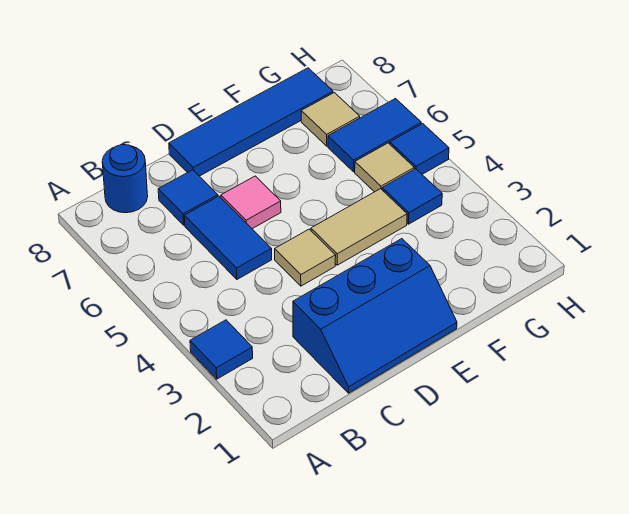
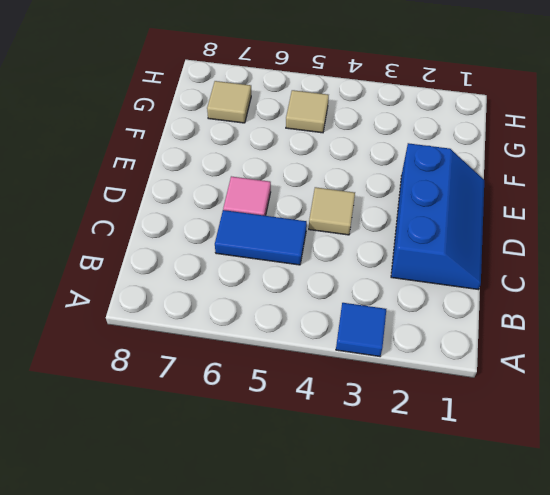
none -> blue 1x1 round brick [102,145,148,213]
none -> blue 1x1 tile [158,170,218,225]
none -> blue 1x4 tile [169,68,333,176]

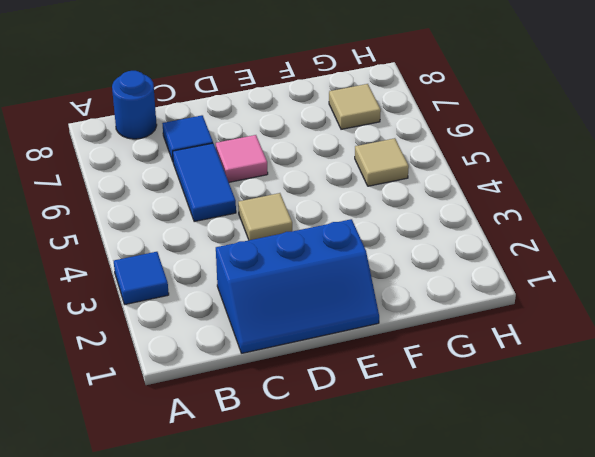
none -> blue 1x4 tile [169,68,333,176]
none -> tan 1x2 tile [311,189,407,265]
none -> blue 1x1 tile [382,169,442,224]

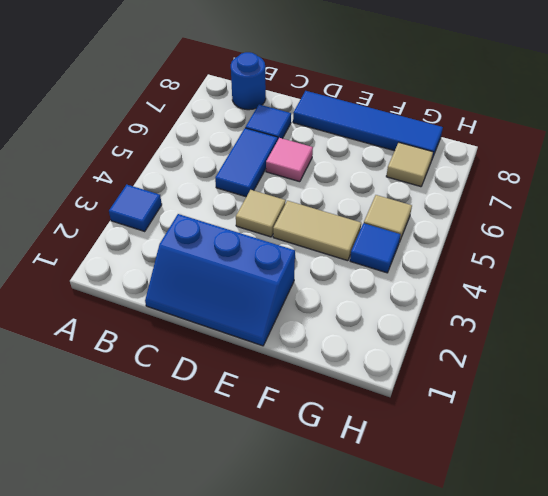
none -> blue 1x2 tile [328,99,421,172]
none -> blue 1x1 tile [390,124,449,174]

